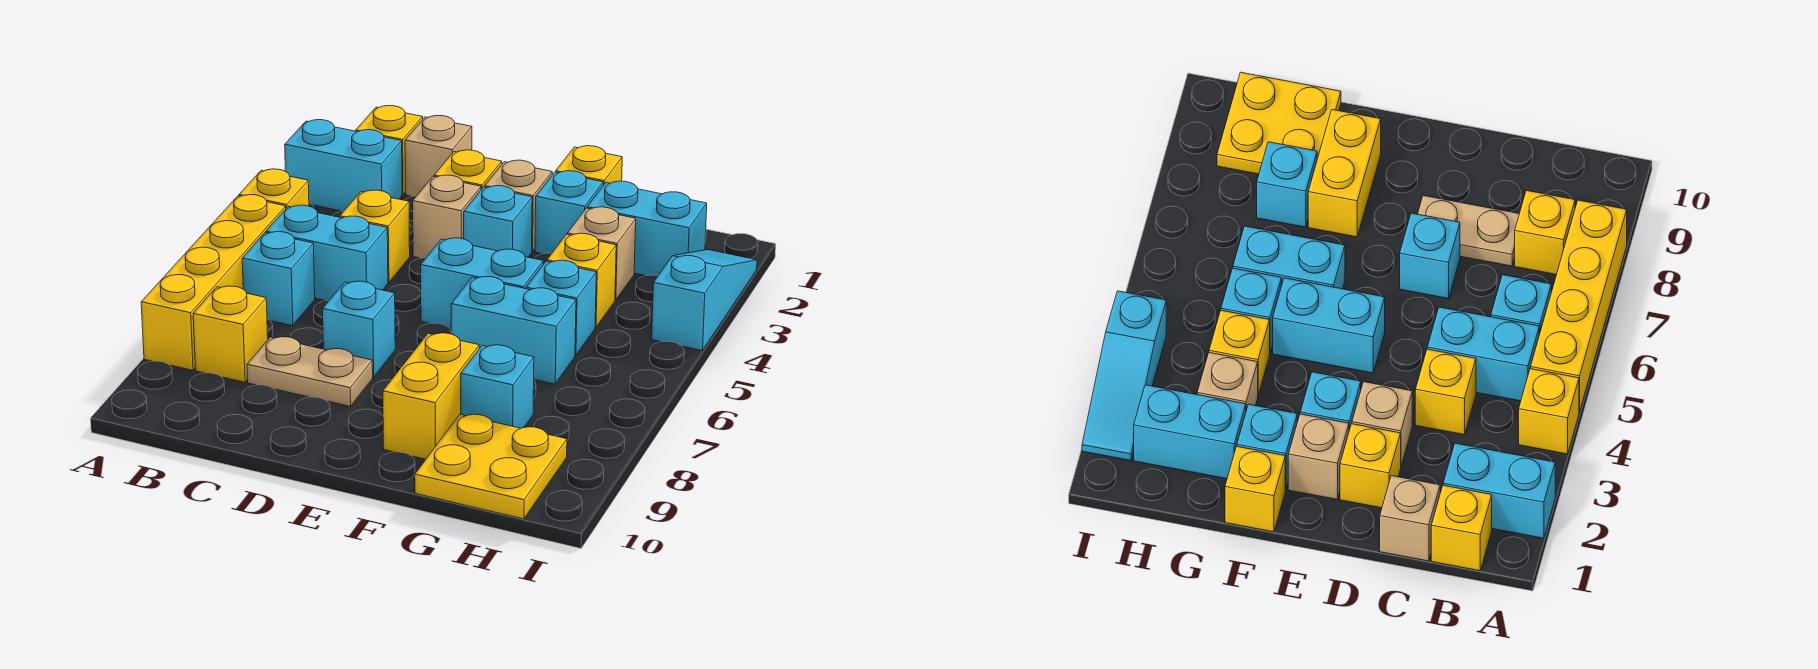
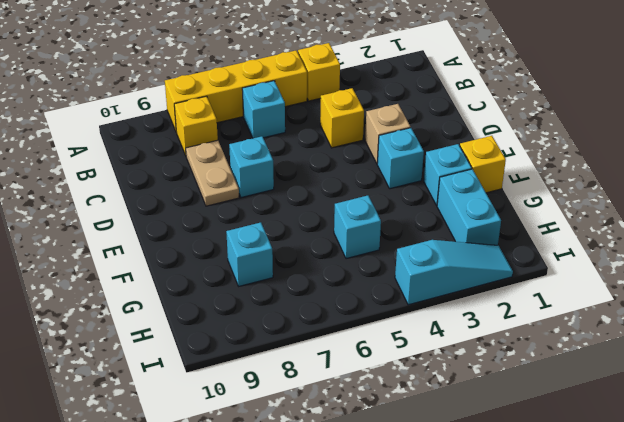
none -> cyan 1x2 brick [285,120,402,211]
none -> yellow 1x1 brick [356,106,423,195]
none -> cyan 1x2 brick [266,205,388,301]

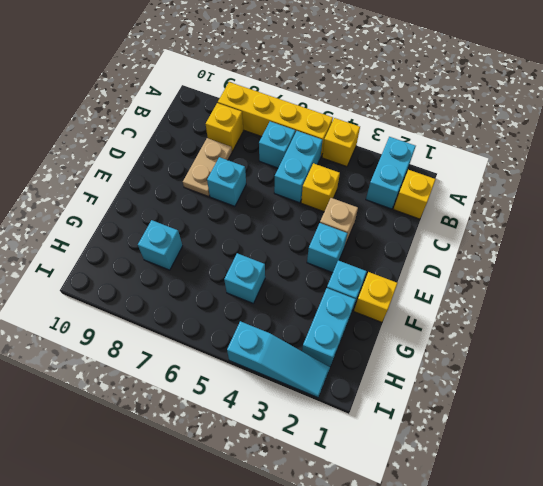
none -> tan 1x1 brick [405,115,472,197]
none -> yellow 1x1 brick [434,150,502,189]
none -> tan 1x1 brick [485,160,552,252]

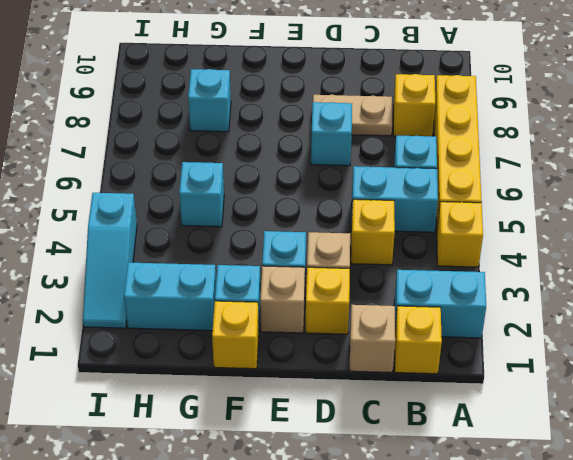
none -> cyan 1x2 brick [421,238,543,328]
none -> cyan 1x2 brick [451,277,576,384]
none -> yellow 1x2 brick [383,333,479,459]

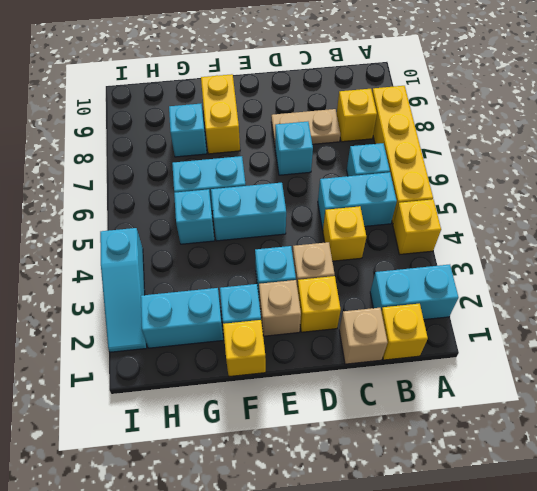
none -> tan 1x1 brick [567,207,636,300]
none -> yellow 1x1 brick [547,233,616,328]
none -> yellow 2x2 plate [415,414,567,519]

